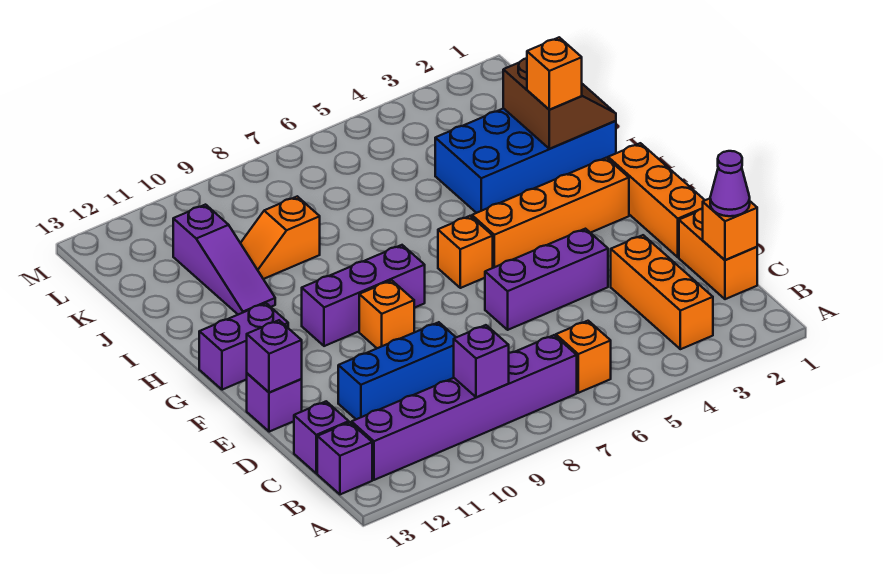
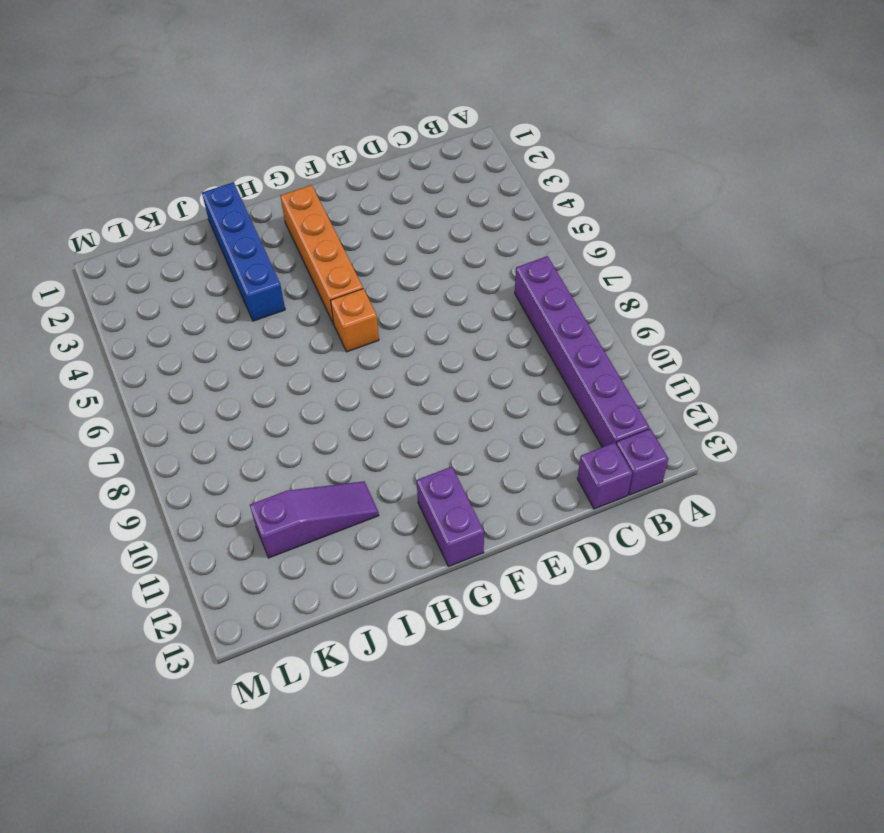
blue 1x4 brick [202,182,285,321] -> blue 2x4 brick [435,108,616,213]
none -> orange 1x3 brick [611,235,713,349]
none -> orange 1x1 brick [556,321,611,393]
none -> orange 1x2 brick [679,209,757,299]

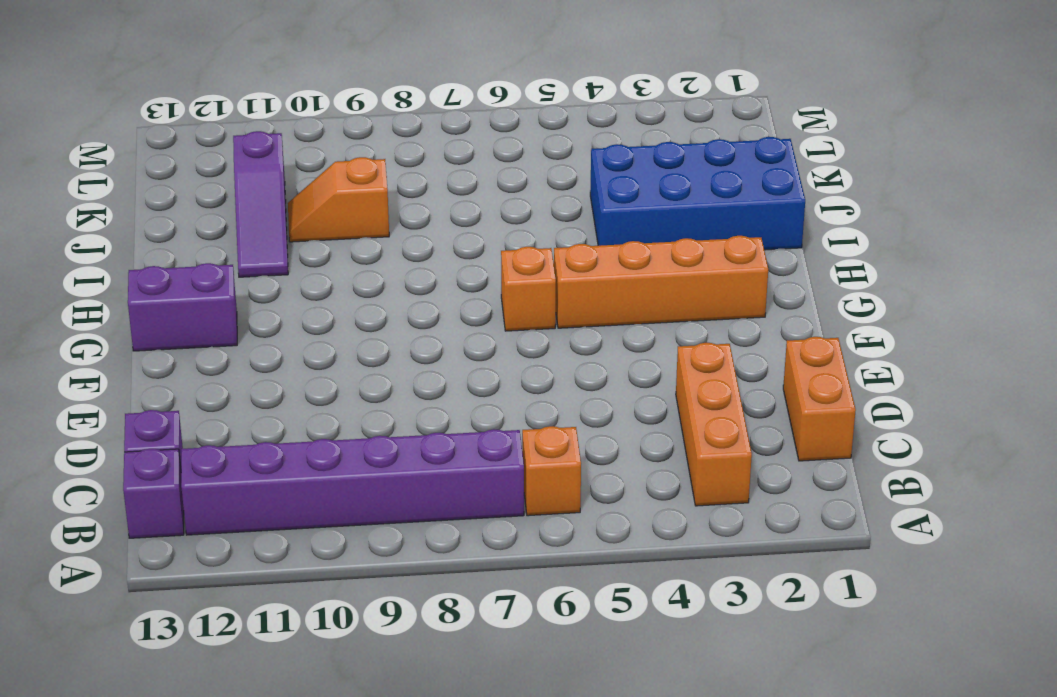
none -> blue 1x3 brick [338,322,456,419]
none -> orange 1x3 brick [608,143,705,257]
none -> purple 1x3 brick [485,229,608,330]

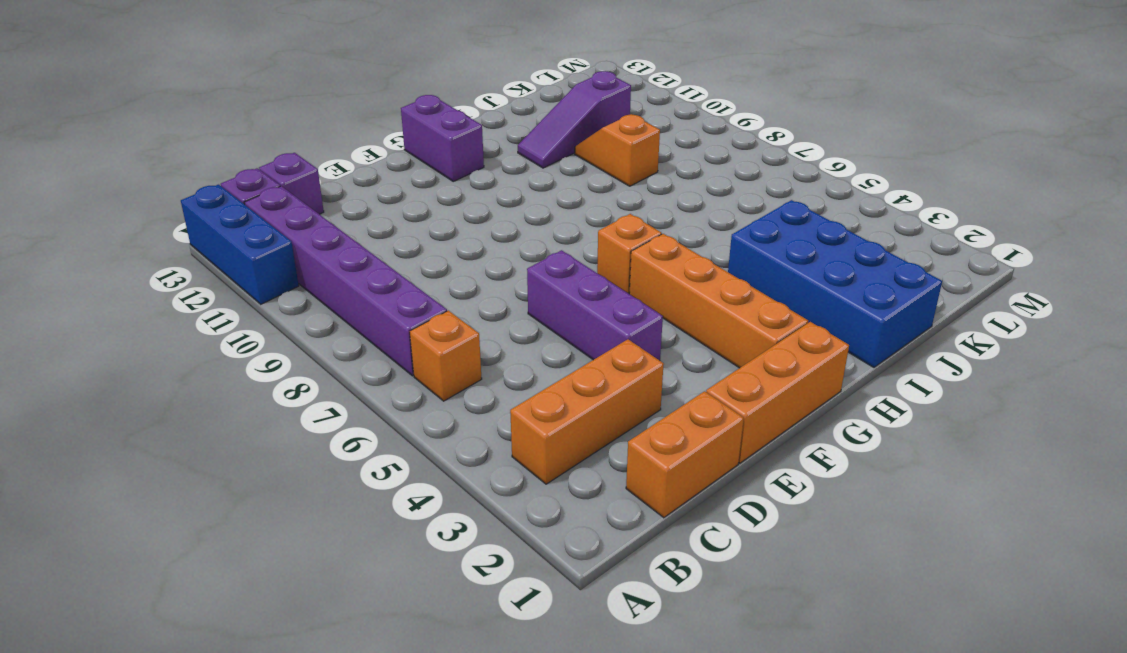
blue 1x3 brick [181,185,299,304] -> blue 1x3 brick moved to [338,322,456,419]
none -> purple 1x1 brick [247,373,302,432]
none -> orange 1x1 brick [359,280,414,348]
none -> purple 1x3 brick [302,245,425,346]

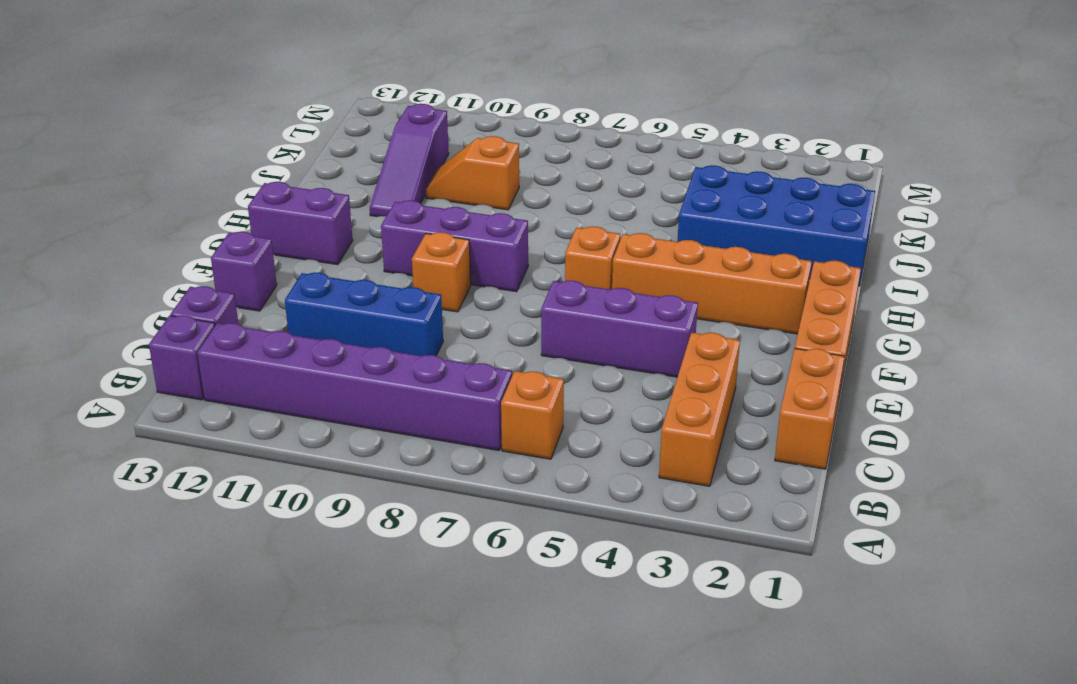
none -> purple 1x1 brick [454,325,509,397]
none -> orange 1x1 brick [703,199,757,260]
none -> purple 1x1 brick [247,320,302,392]

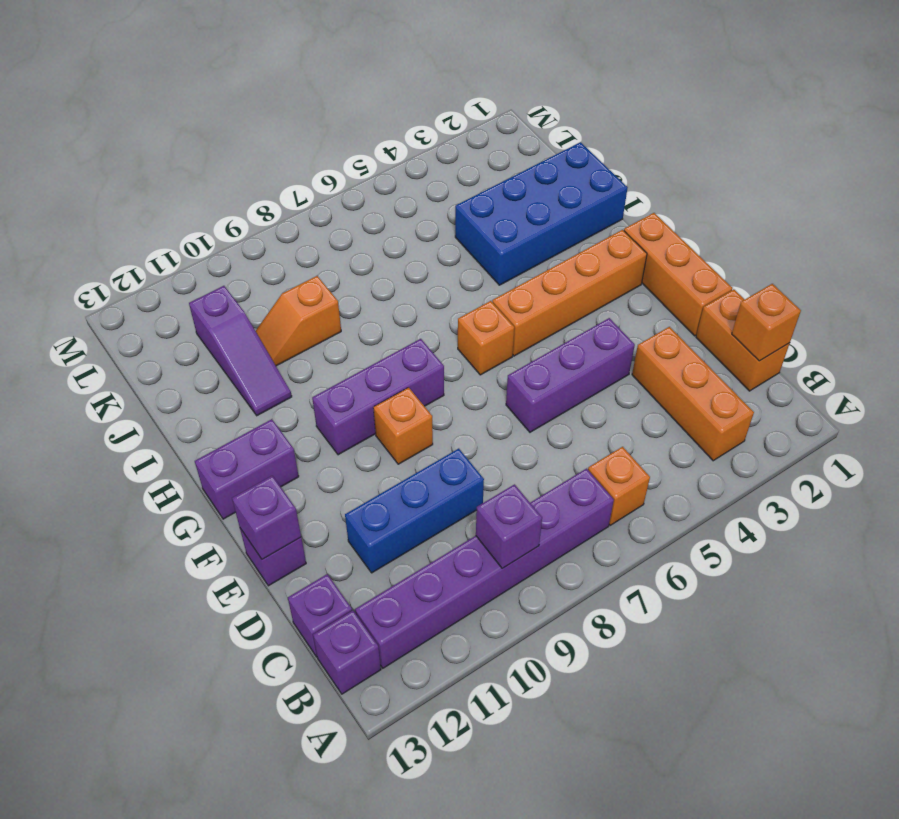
none -> brown 2x2 slope [503,59,616,149]
none -> purple 1x1 cone [710,151,750,216]
none -> orange 1x1 brick [527,37,582,110]

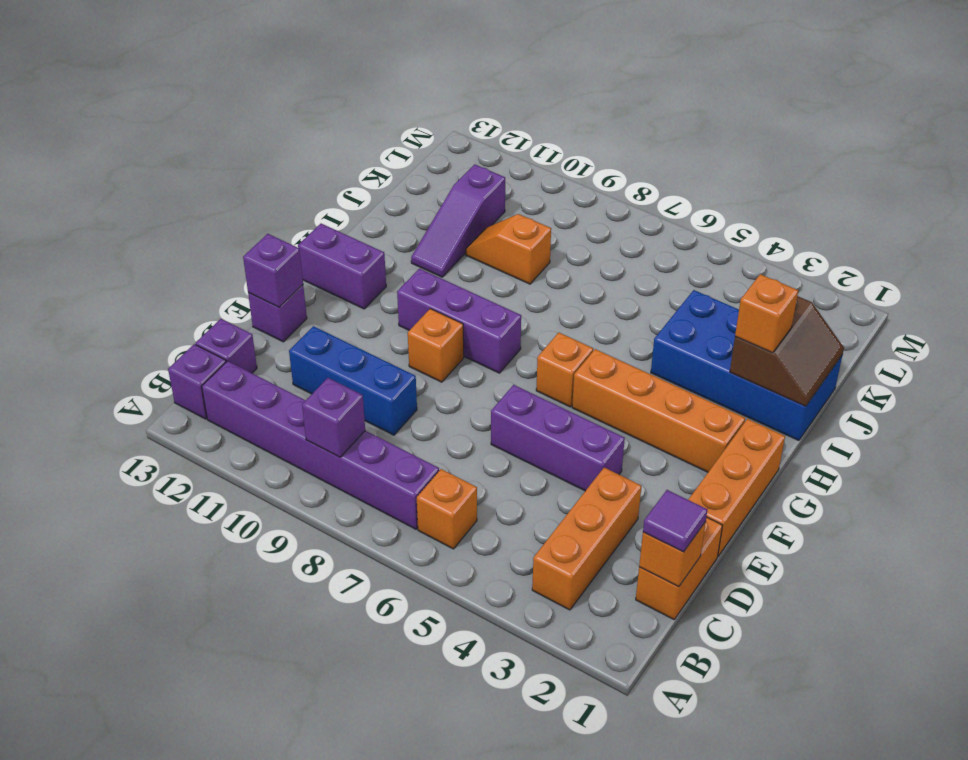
purple 1x1 tile [643,490,707,552] -> purple 1x1 cone [710,151,750,216]

